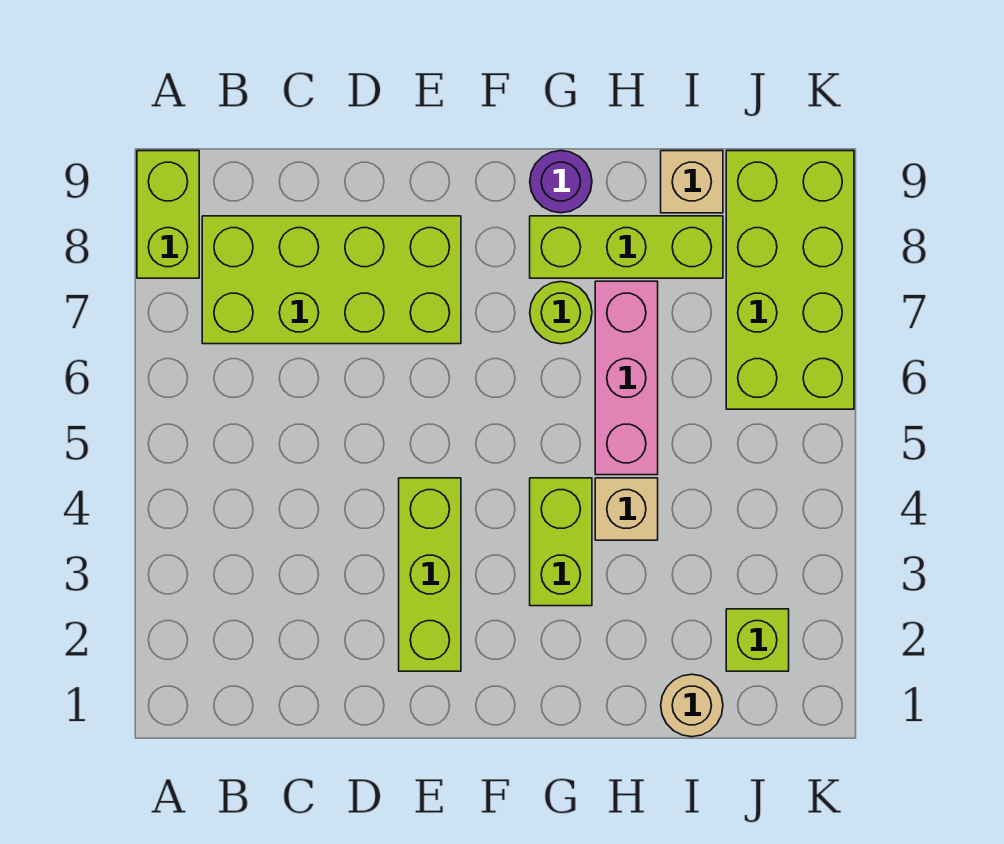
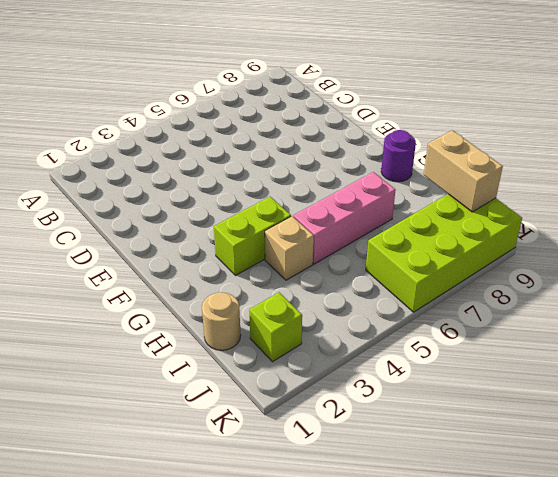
tan 1x2 brick [424,130,503,212] -> none
none -> lime 1x2 brick [137,151,199,278]
none -> lime 2x4 brick [202,216,461,344]
none -> lime 1x3 brick [399,478,461,671]

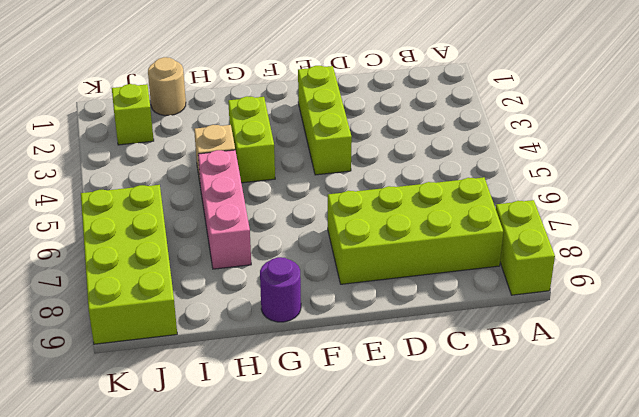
none -> lime 1x1 round brick [530,282,592,344]
none -> lime 1x3 brick [530,216,723,278]
none -> tan 1x1 brick [661,151,723,213]

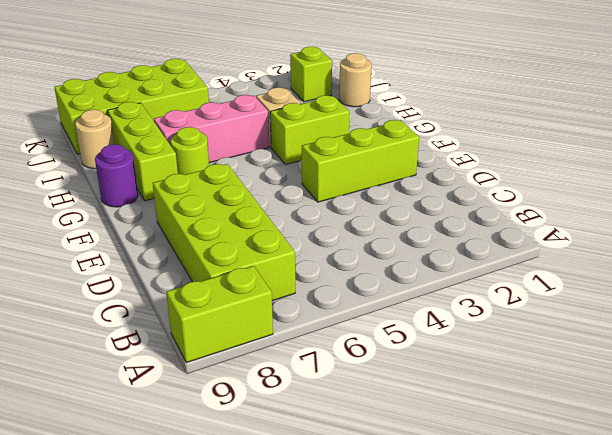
tan 1x1 round brick [75,110,114,169] -> tan 1x1 brick [661,151,723,213]

